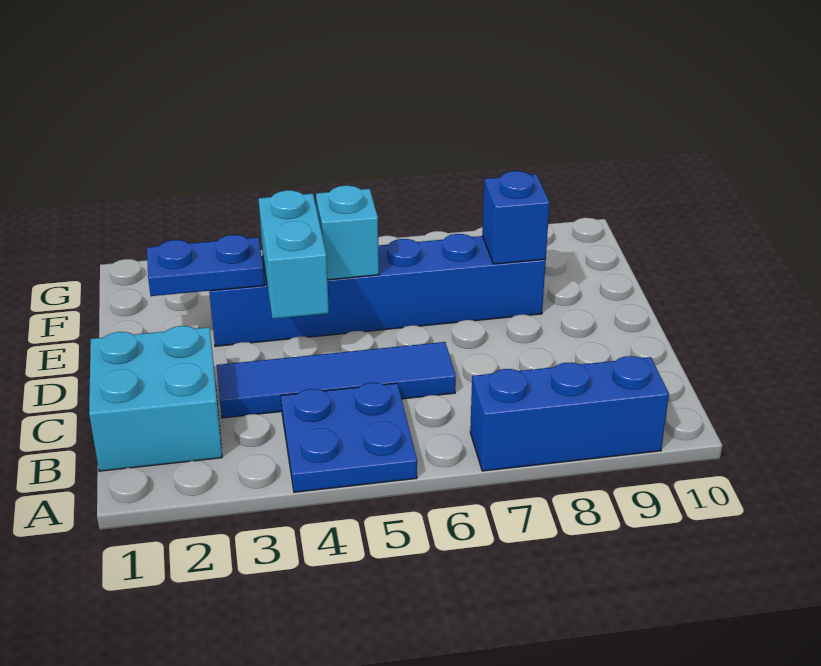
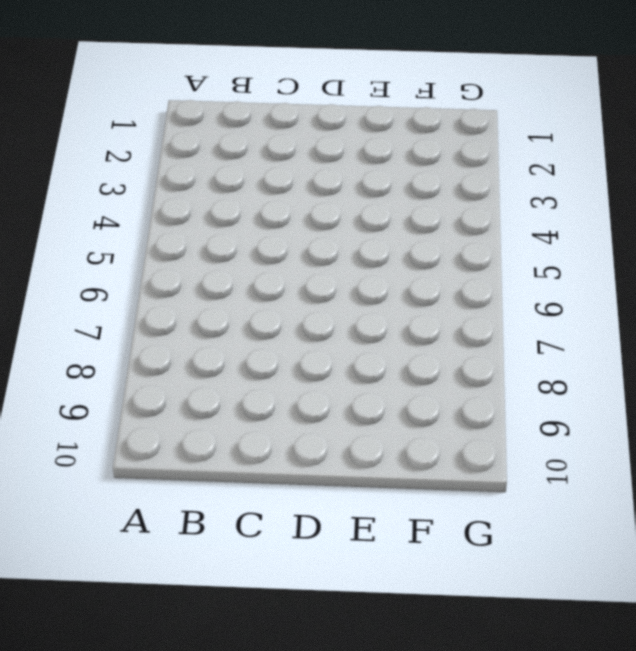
none -> blue 2x2 plate [281,383,417,492]
none -> blue 1x3 brick [470,356,669,471]

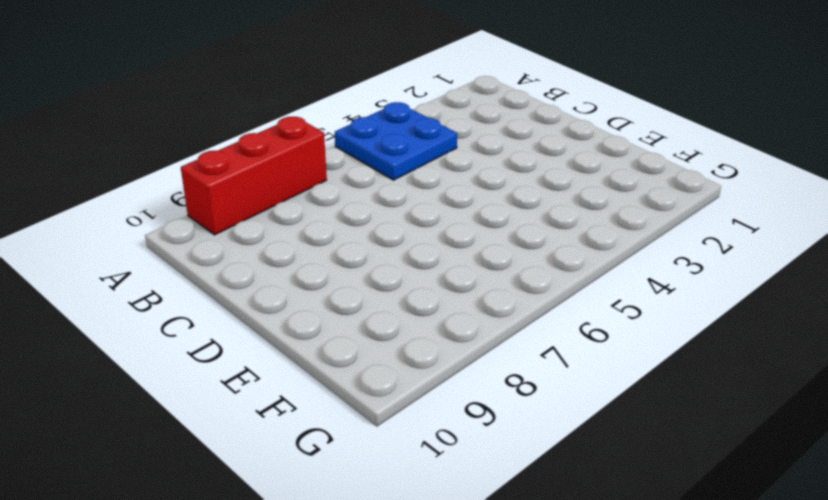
red 1x3 brick [181,117,327,235] -> blue 1x3 brick [470,356,669,471]
none -> cyan 2x2 brick [89,326,222,471]
none -> blue 1x4 tile [217,342,456,418]

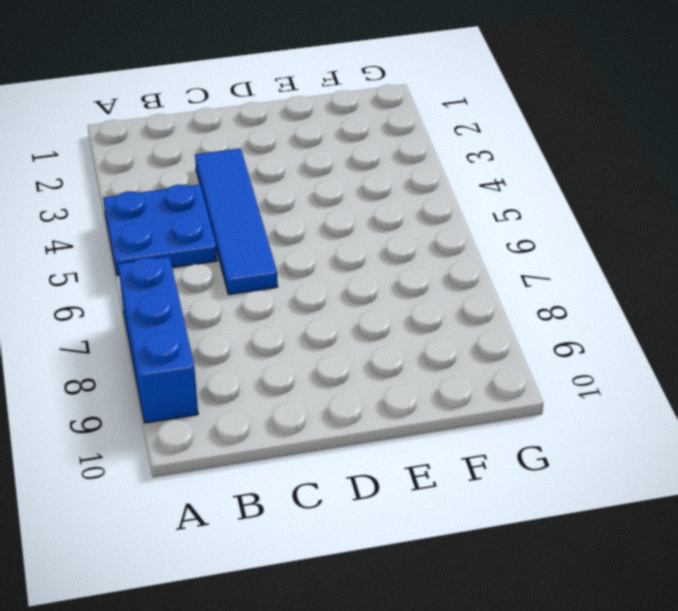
none -> cyan 2x2 brick [89,326,222,471]
none -> blue 1x6 brick [209,234,546,346]

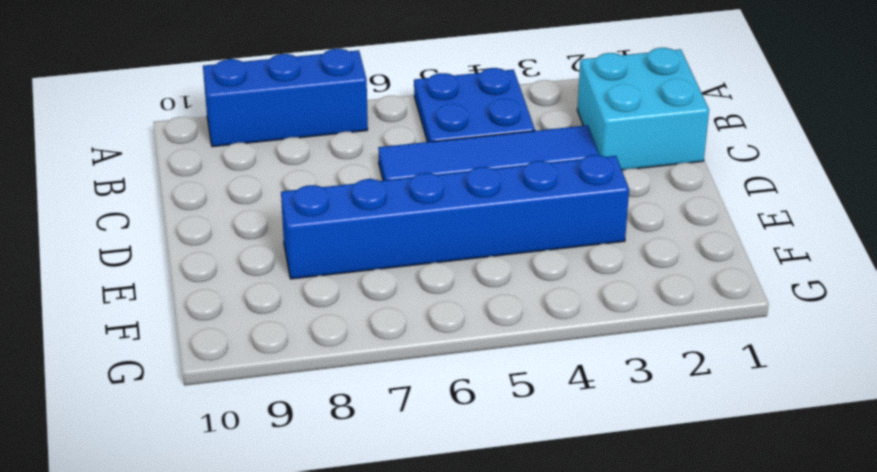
none -> cyan 1x2 brick [259,190,329,319]
none -> blue 1x2 plate [147,235,264,296]

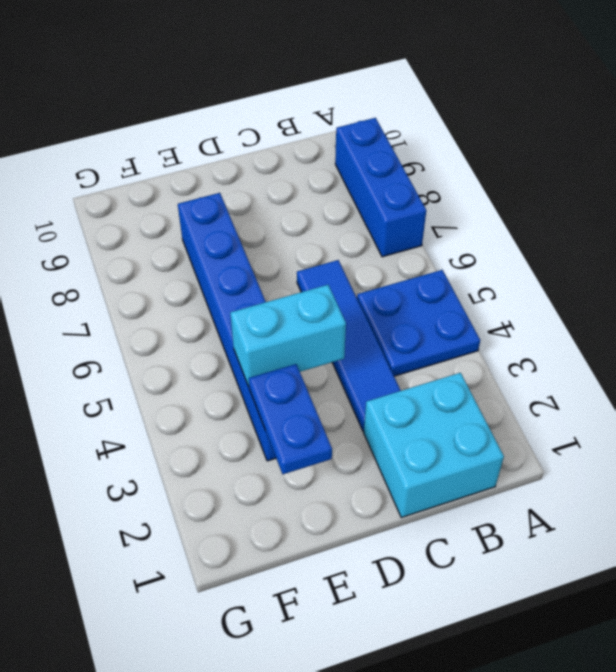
none -> cyan 1x1 brick [316,186,379,280]
none -> blue 1x1 brick [482,171,550,264]

